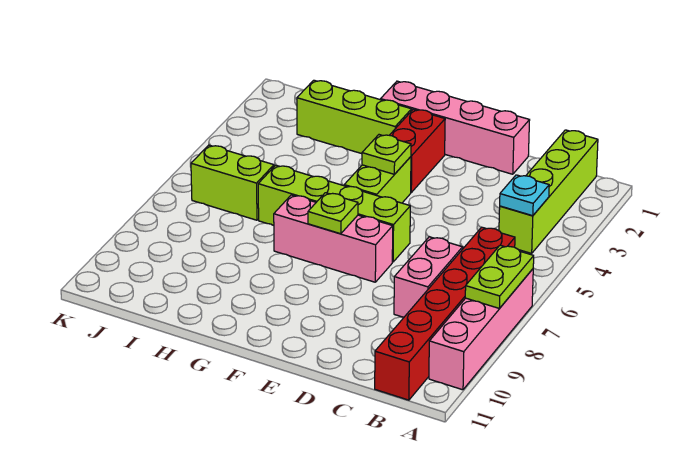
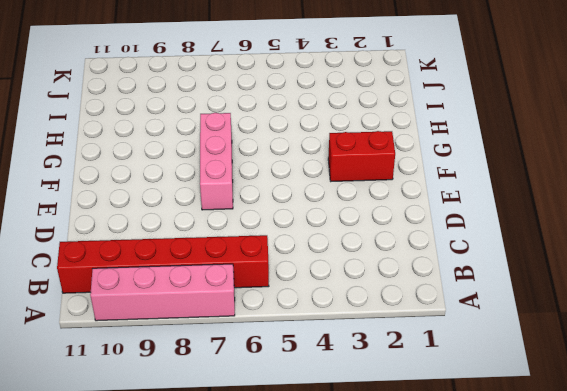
none -> lime 1x4 brick [499,130,598,253]
none -> pink 1x2 brick [394,237,463,317]
none -> pink 1x4 brick [381,81,530,174]

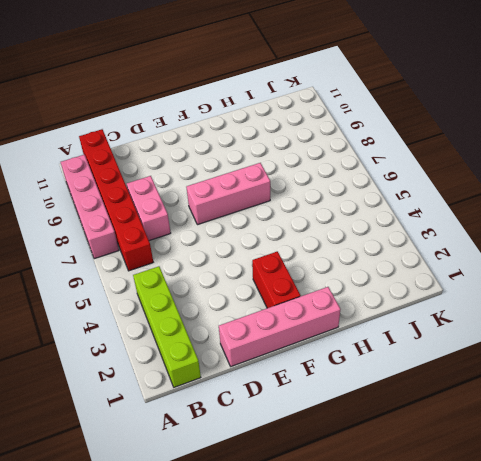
none -> lime 1x4 brick [258,165,410,262]
none -> lime 1x2 brick [344,157,411,203]
none -> lime 1x3 brick [297,80,412,154]

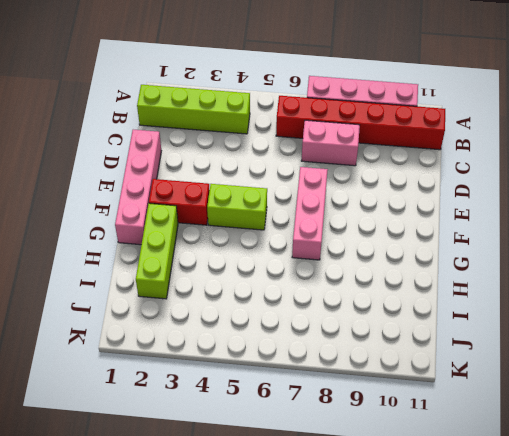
none -> lime 1x4 brick [258,165,410,262]
none -> lime 1x2 brick [191,145,274,220]
none -> lime 1x2 plate [465,245,534,308]

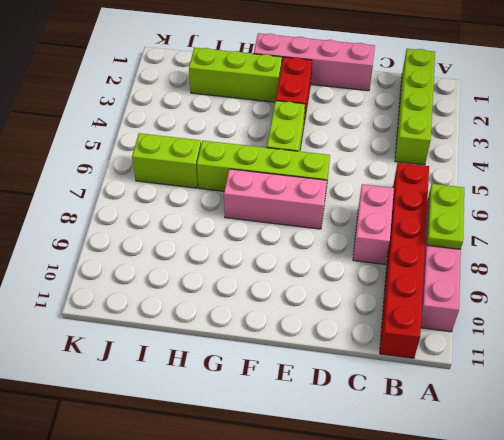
none -> cyan 1x1 plate [500,175,549,216]
none -> lime 1x1 plate [362,135,411,174]
none -> lime 1x1 plate [308,193,358,234]

